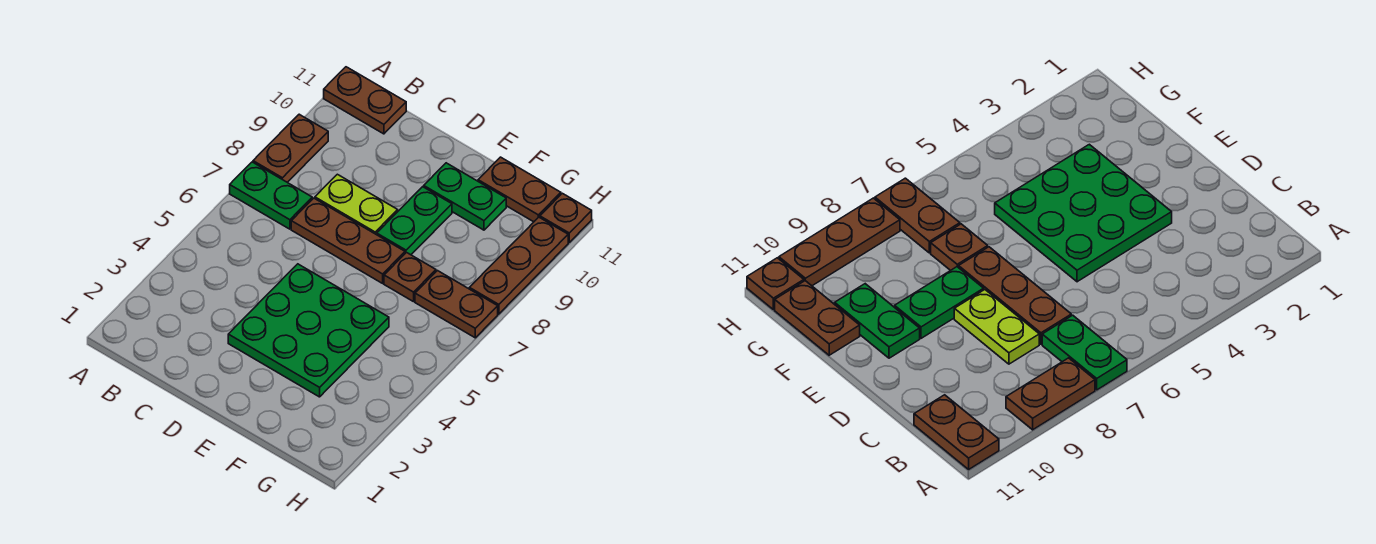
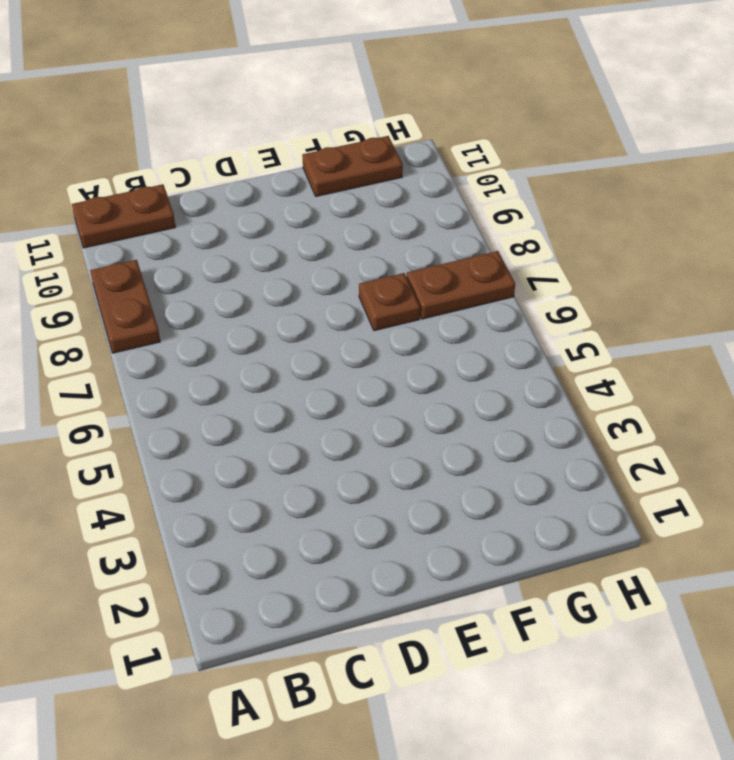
none -> green 1x2 plate [230,162,312,229]
none -> brown 1x3 plate [291,198,405,283]
none -> lime 1x2 plate [315,174,398,235]

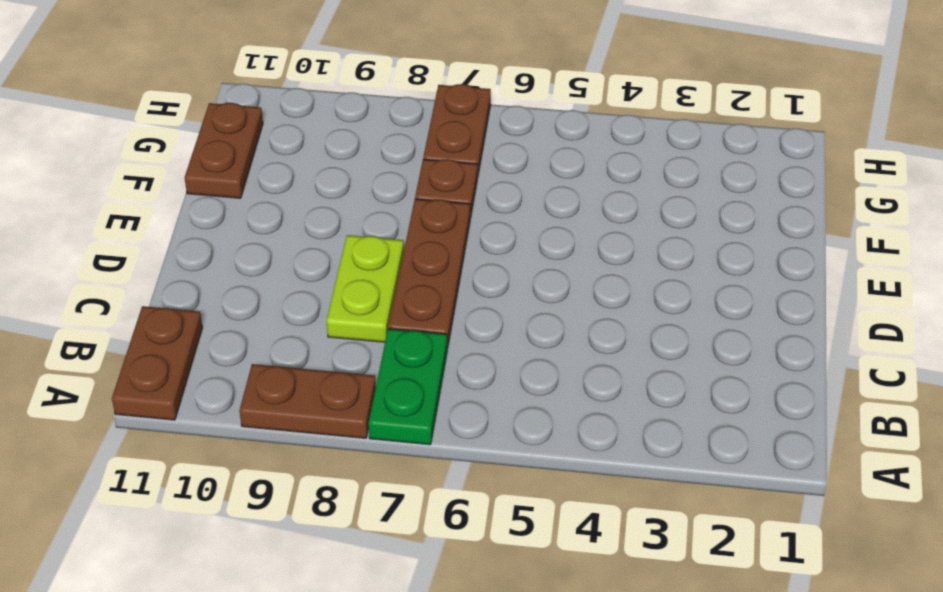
none -> green 3x3 plate [228,264,389,397]
none -> green 1x2 plate [377,187,452,255]
none -> green 1x2 plate [424,163,506,230]

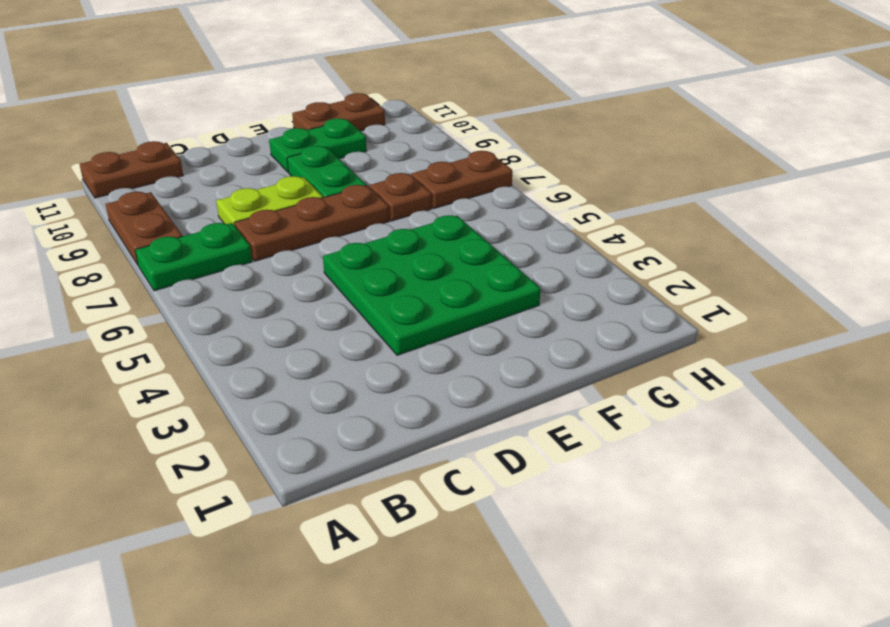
none -> brown 1x3 plate [469,217,568,314]
none -> brown 1x1 plate [540,193,592,242]

